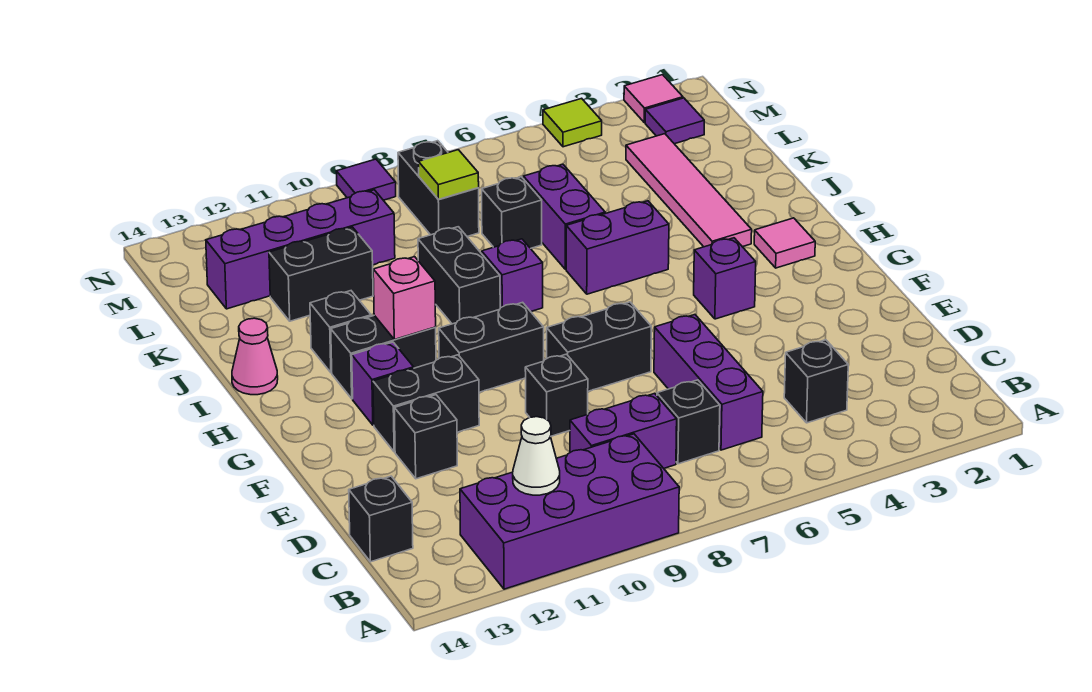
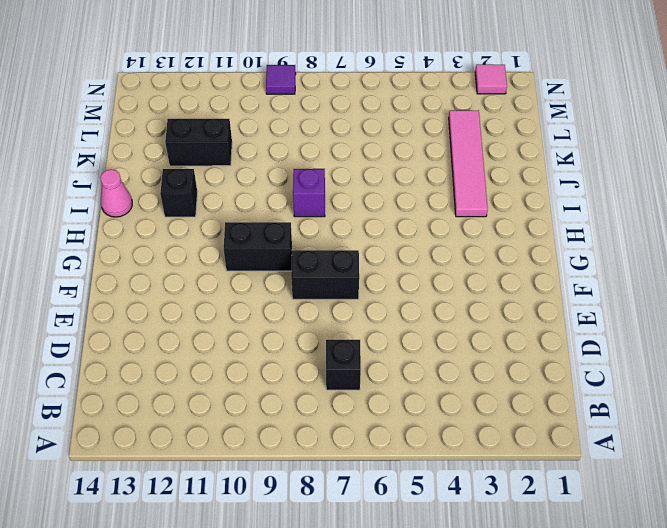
none -> purple 2x4 brick [460,434,679,589]
none -> black 1x1 brick [784,340,848,423]
none -> purple 1x3 brick [654,315,763,450]
none -> purple 1x2 brick [570,393,677,468]

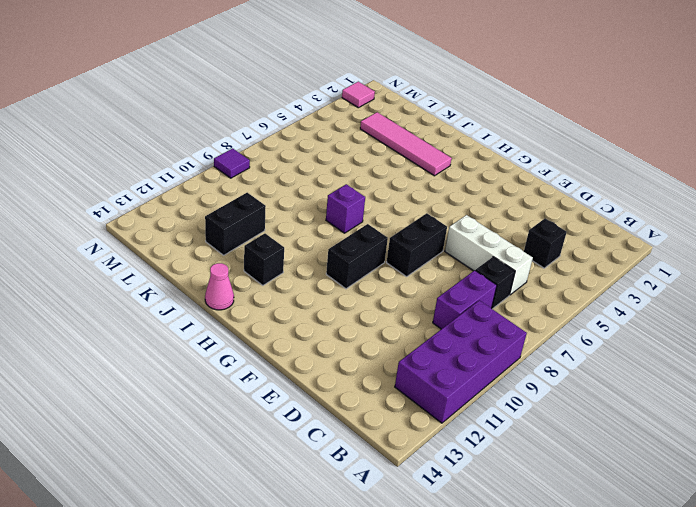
white 1x3 brick [445,215,533,295] -> purple 1x3 brick [654,315,763,450]
none -> black 1x1 brick [349,476,413,562]
none -> black 1x1 brick [525,354,588,437]
none -> black 1x1 brick [394,395,457,479]
none -> black 1x2 brick [373,355,479,452]

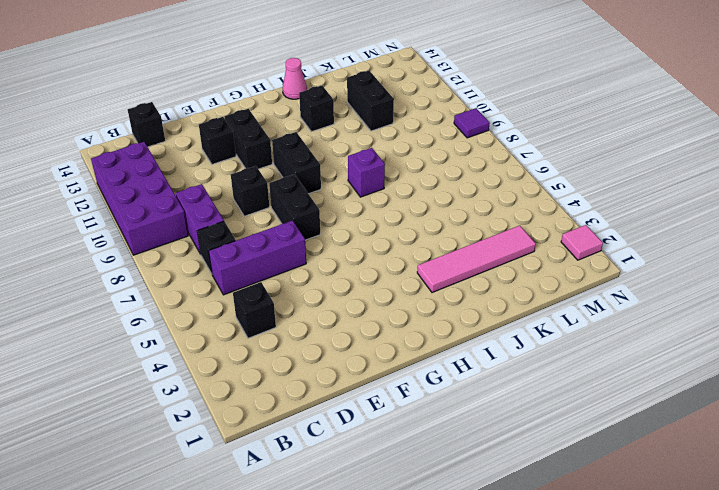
none -> purple 1x1 brick [694,238,756,319]
none -> purple 1x1 brick [352,342,414,425]
none -> pink 1x1 tile [754,218,815,268]
none -> black 1x2 brick [331,315,436,399]

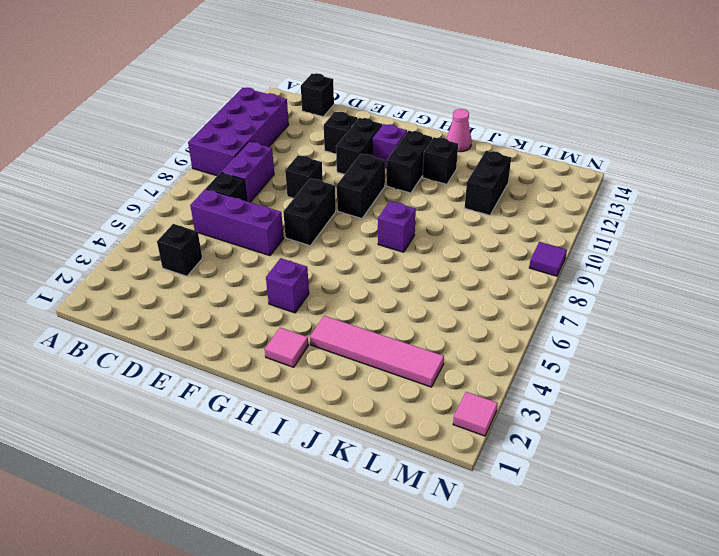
none -> purple 1x2 brick [566,201,669,294]
none -> black 1x2 brick [418,227,500,324]
none -> purple 1x2 brick [523,164,605,269]
none -> black 1x1 brick [482,177,542,249]

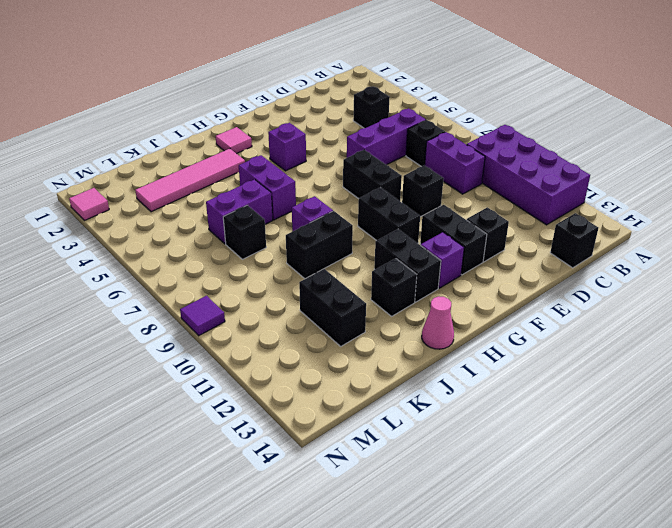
none -> black 1x2 brick [398,141,479,237]
none -> purple 1x4 brick [206,190,395,309]
none -> purple 1x1 tile [645,98,704,144]
none -> lime 1x1 tile [543,98,602,147]

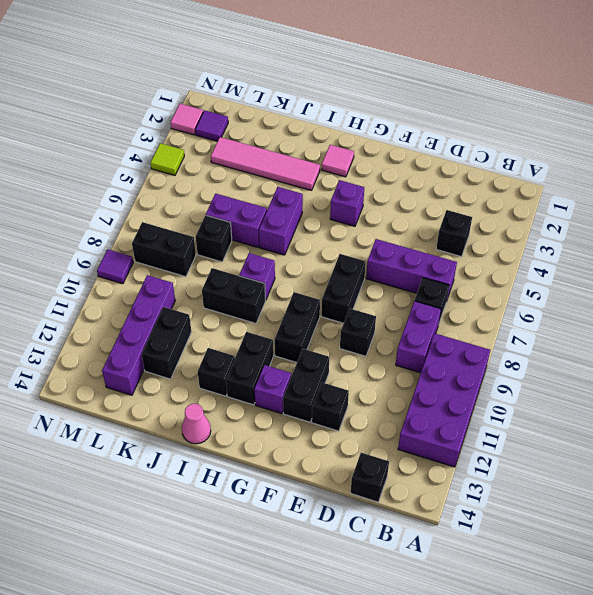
none -> white 1x1 cone [513,417,560,495]
none -> pink 1x1 brick [373,257,436,339]
none -> lime 1x1 tile [418,150,479,199]

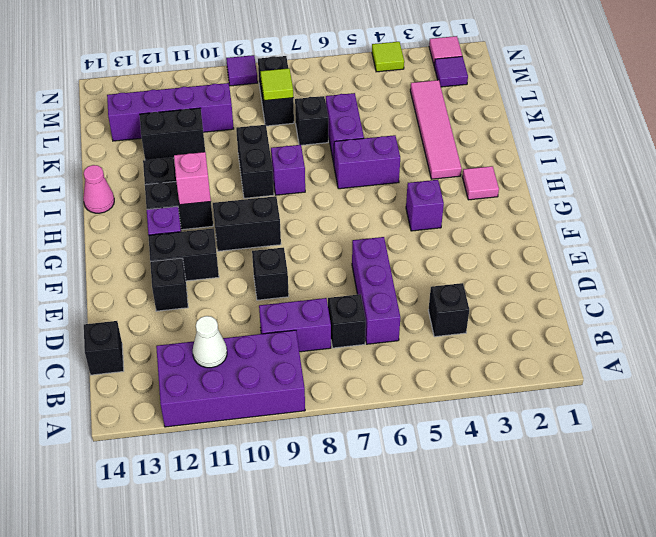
none -> black 1x2 brick [547,302,651,391]

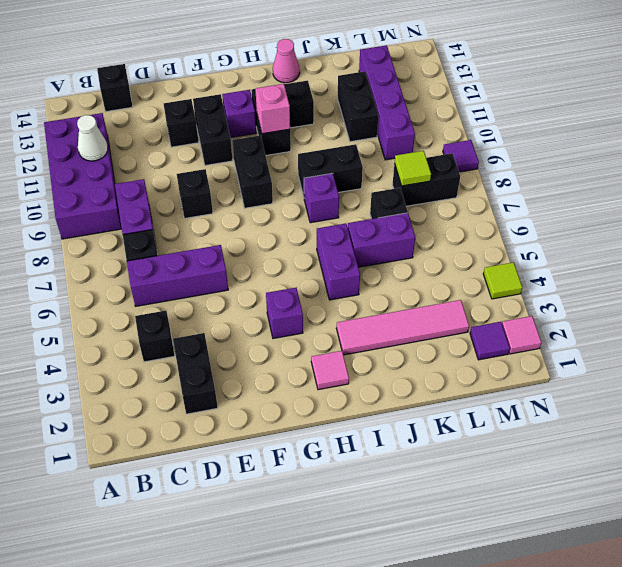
black 1x2 brick [173,333,218,414] -> black 1x2 brick moved to [547,302,651,391]

